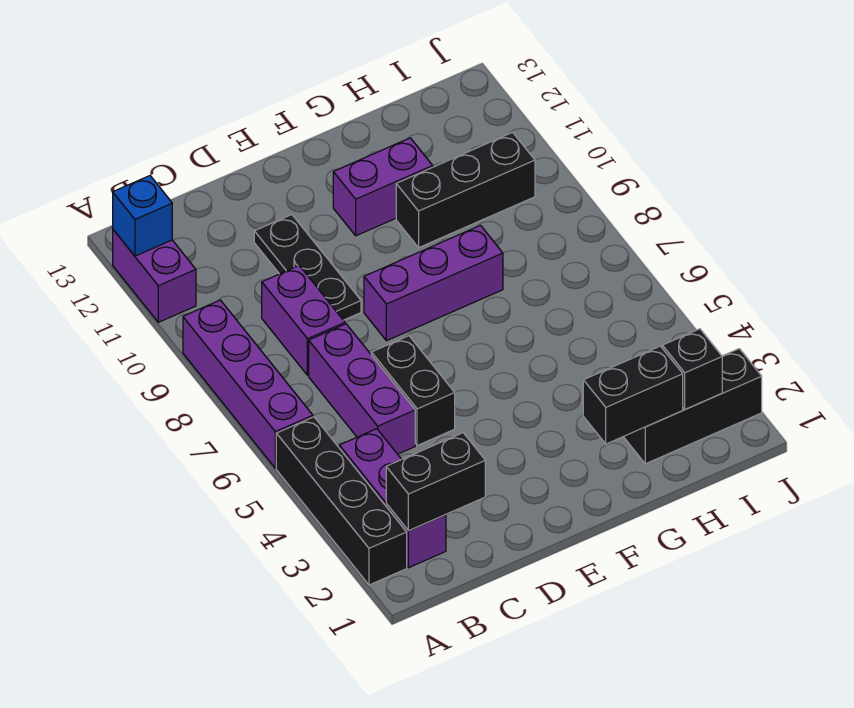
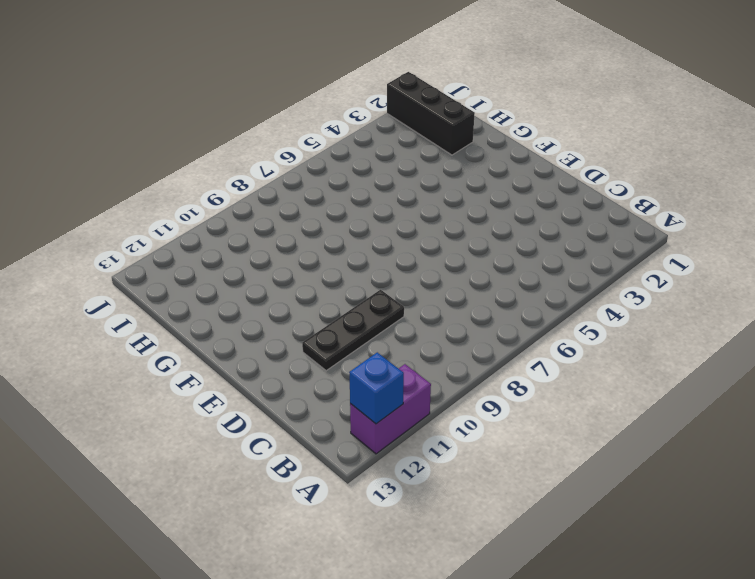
none -> black 1x4 brick [276,417,407,585]
none -> purple 1x4 brick [183,300,313,468]
none -> purple 1x3 brick [339,429,446,568]

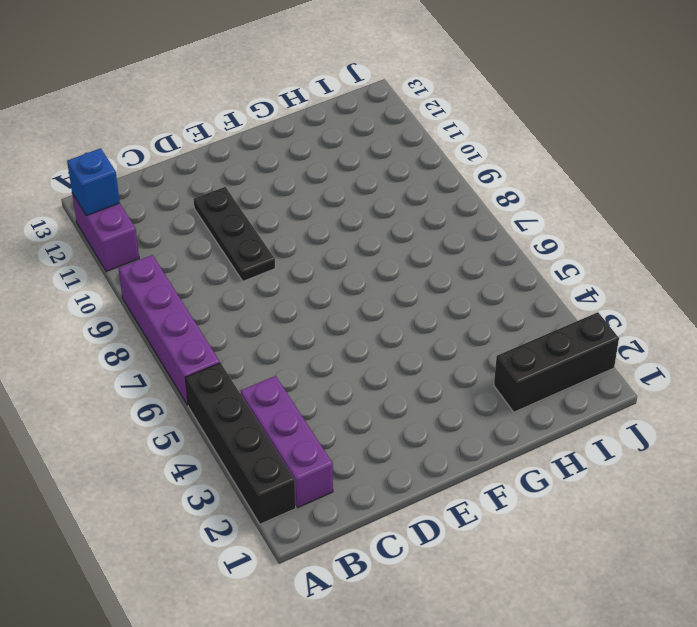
none -> purple 1x3 brick [309,324,415,454]
none -> purple 1x2 brick [262,266,345,375]
none -> black 1x2 brick [371,336,455,446]

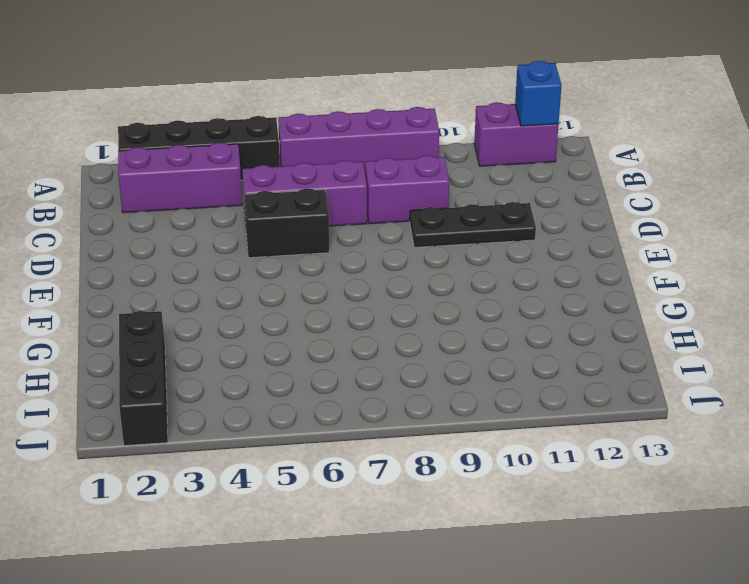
none -> purple 1x3 brick [364,225,503,341]
none -> purple 1x2 brick [333,138,433,236]
none -> black 1x3 brick [396,132,535,248]

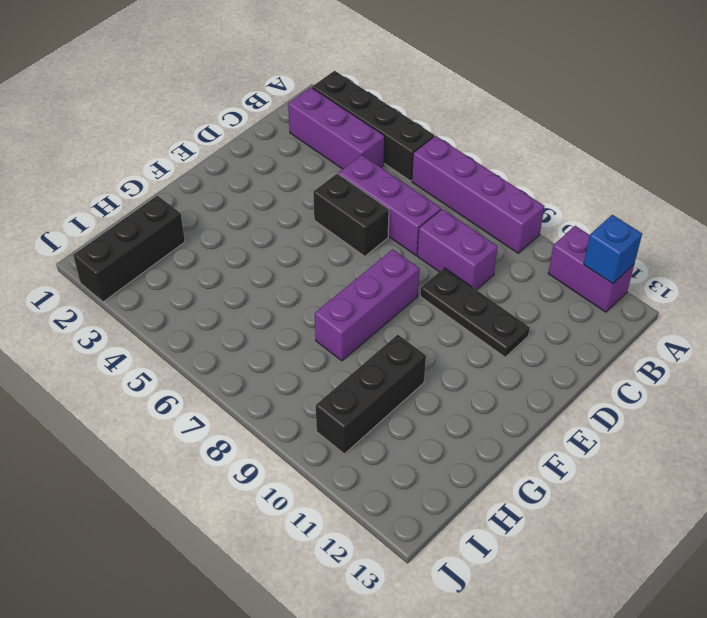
none -> purple 1x2 brick [333,138,433,236]
none -> black 1x2 brick [386,433,485,531]
none -> black 1x2 brick [583,346,683,444]

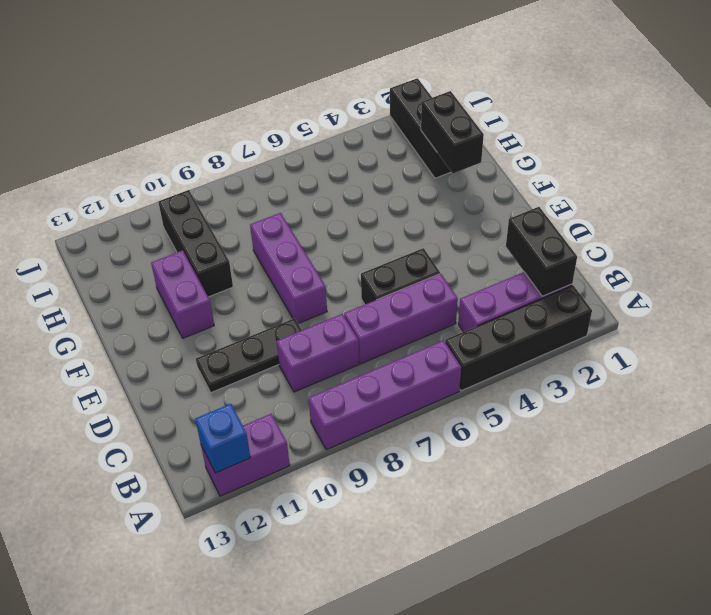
none -> black 1x1 brick [662,329,722,409]

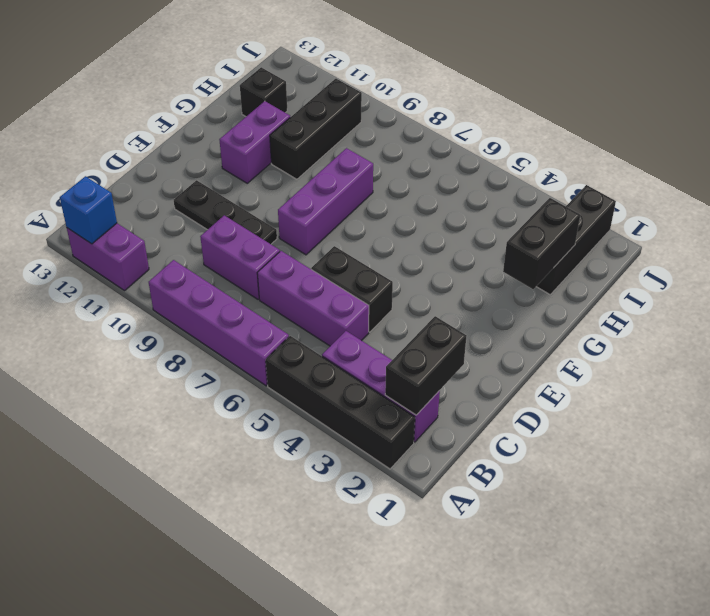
black 1x1 brick [240,67,287,116] -> black 1x1 brick moved to [662,329,722,409]

